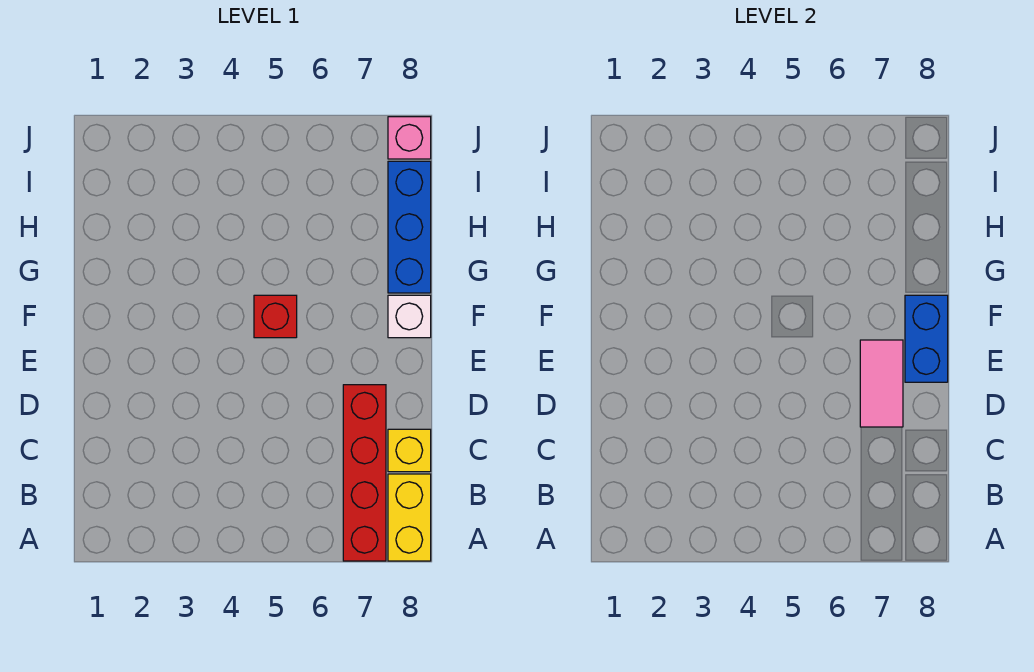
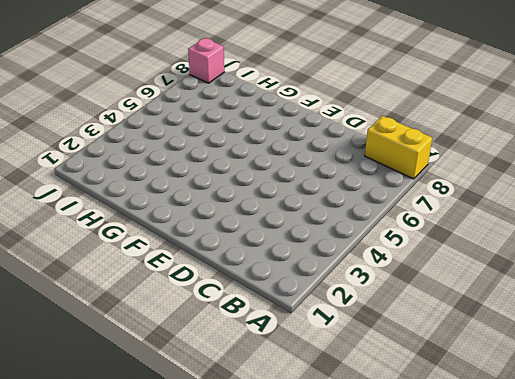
none -> red 1x4 brick [343,385,386,561]
none -> yellow 1x1 brick [388,429,431,472]

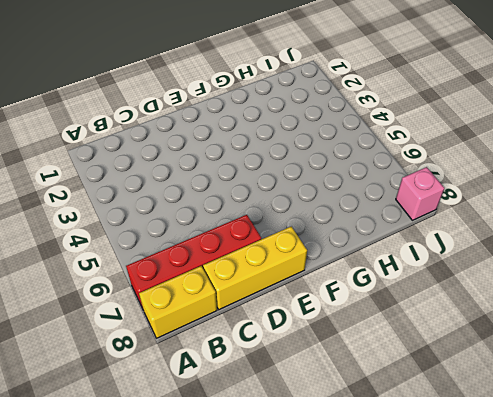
yellow 1x3 brick [203,226,307,310] -> yellow 1x1 brick [388,429,431,472]
none -> red 1x1 brick [254,295,297,338]
none -> white 1x1 brick [388,295,431,338]

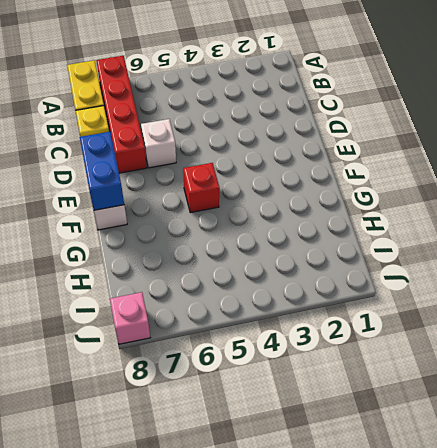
white 1x1 brick [141,119,176,168] -> none
none -> blue 1x3 brick [388,161,431,293]
none -> pink 1x2 tile [860,340,903,427]

